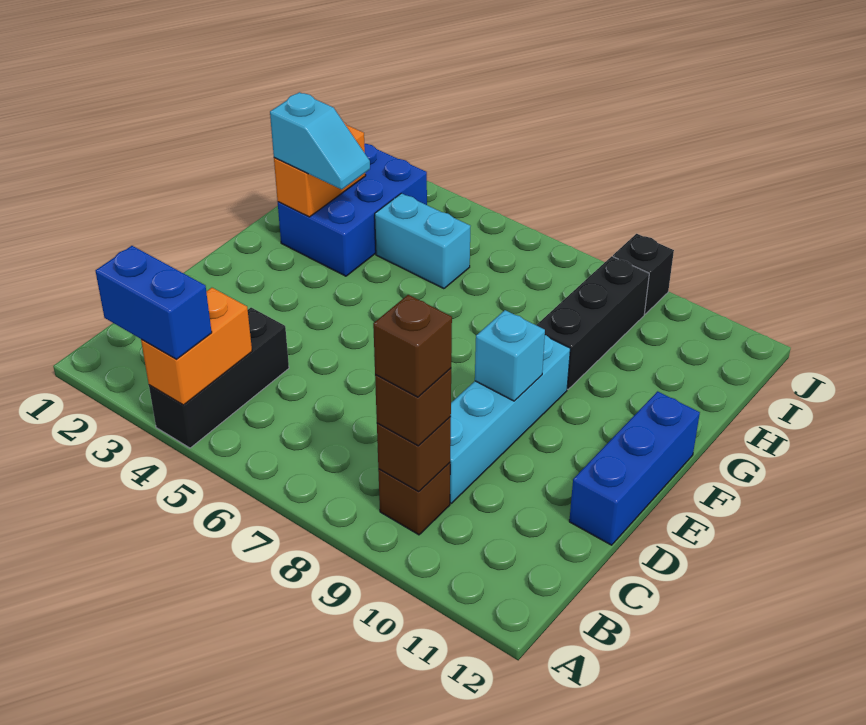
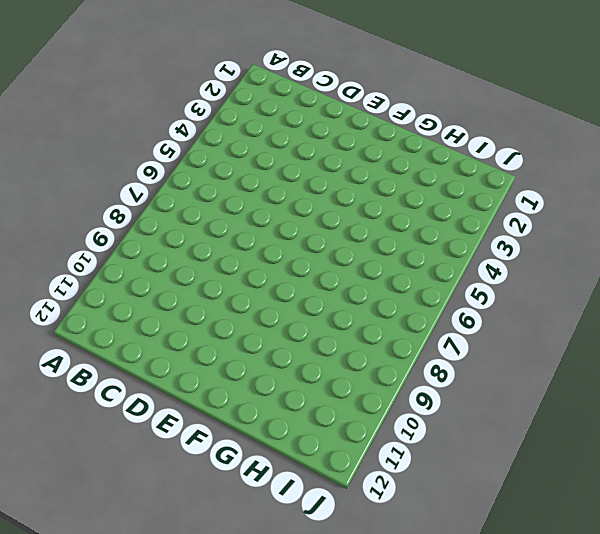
none -> black 1x3 brick [149,308,289,448]
none -> brown 1x1 brick [378,463,450,535]
none -> cyan 1x4 brick [450,335,570,503]

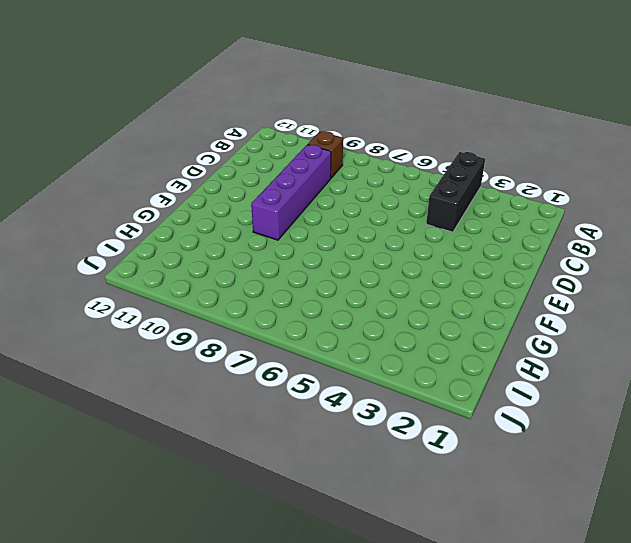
purple 1x4 brick [251,145,331,240] -> cyan 1x4 brick [450,335,570,503]
none -> blue 1x3 brick [569,391,700,545]
none -> blue 2x3 brick [278,144,427,276]
none -> black 1x3 brick [537,256,649,389]

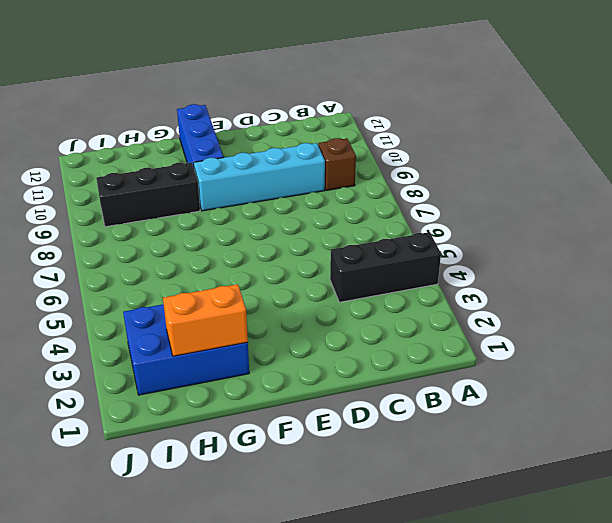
blue 1x3 brick [177,104,223,167] -> blue 1x3 brick turned to [569,391,700,545]
none -> cyan 1x2 brick [375,193,470,289]
none -> black 1x1 brick [613,234,674,314]
none -> orange 1x2 brick [141,288,252,405]

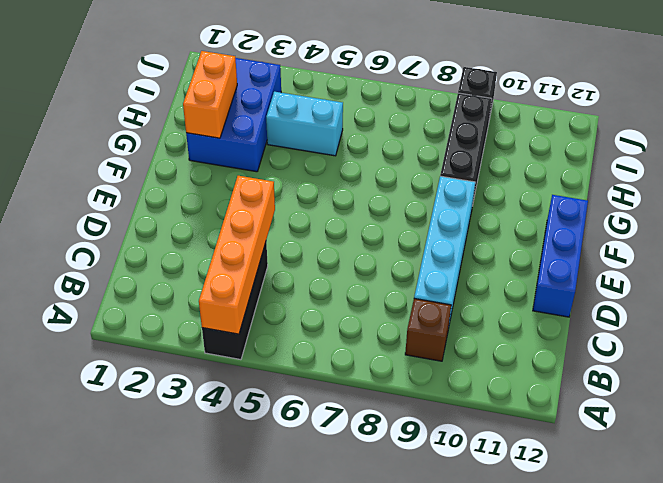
orange 1x4 brick [199,176,275,334] -> orange 1x2 brick [141,288,252,405]
none -> brown 1x1 brick [377,416,451,492]
none -> cyan 1x1 brick [475,310,545,401]
none -> blue 1x2 brick [96,246,212,359]

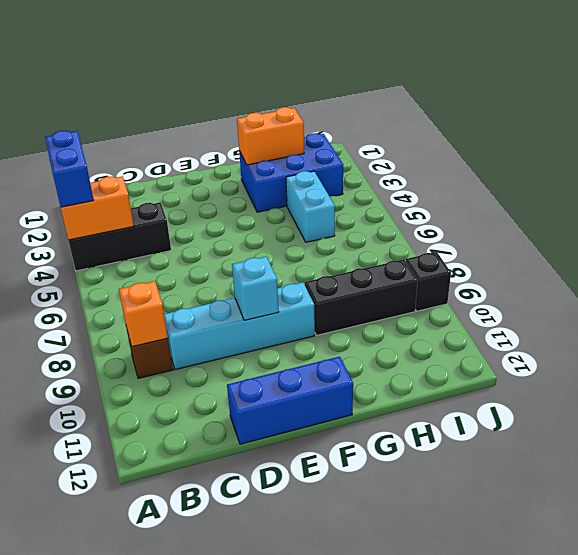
orange 1x1 brick [119,281,168,347] -> brown 1x1 brick [377,416,451,492]
none -> brown 1x1 brick [375,368,451,446]
none -> cyan 1x2 slope [270,92,370,189]
none -> brown 1x1 brick [373,295,452,397]

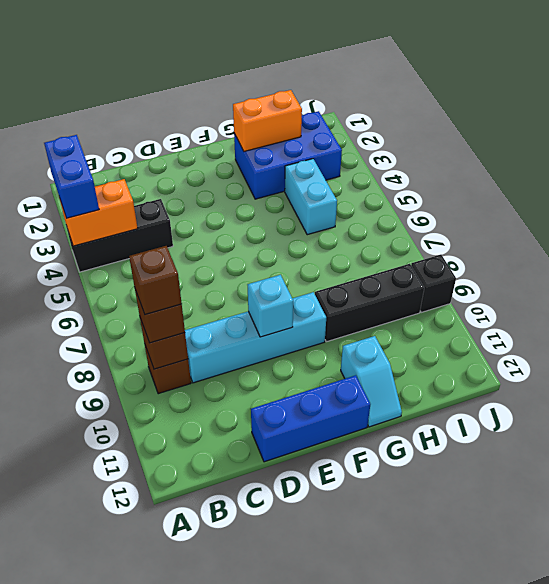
cyan 1x2 slope [341,336,402,427] -> cyan 1x2 slope moved to [270,92,370,189]

